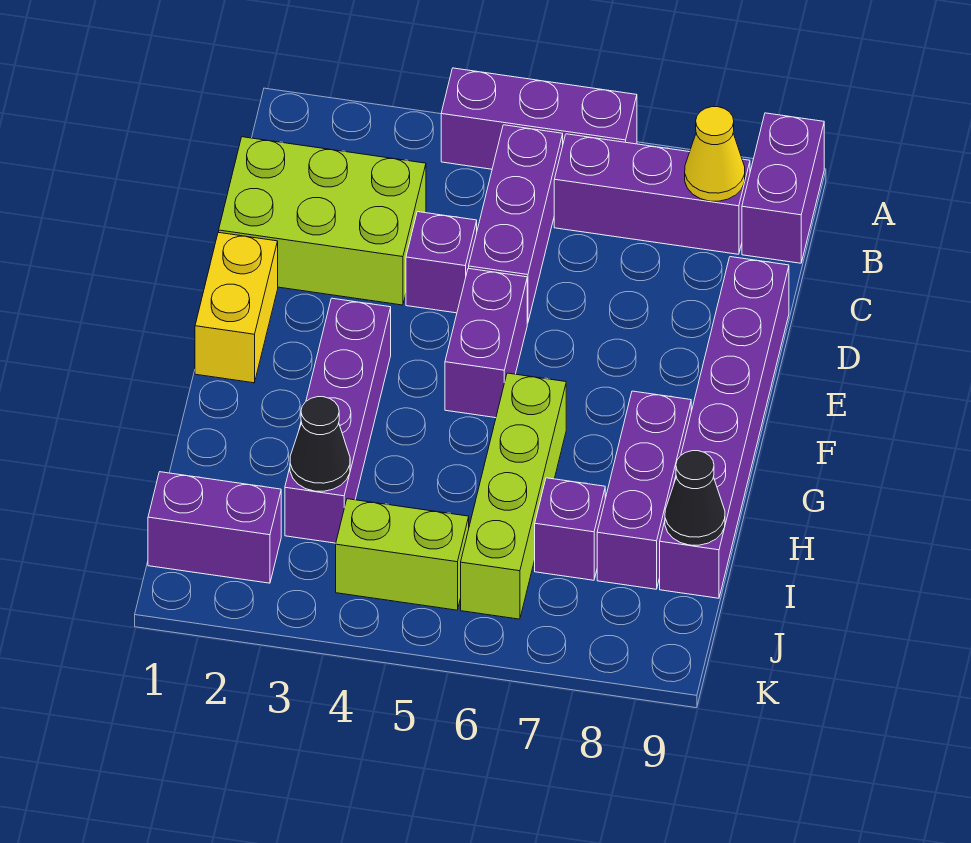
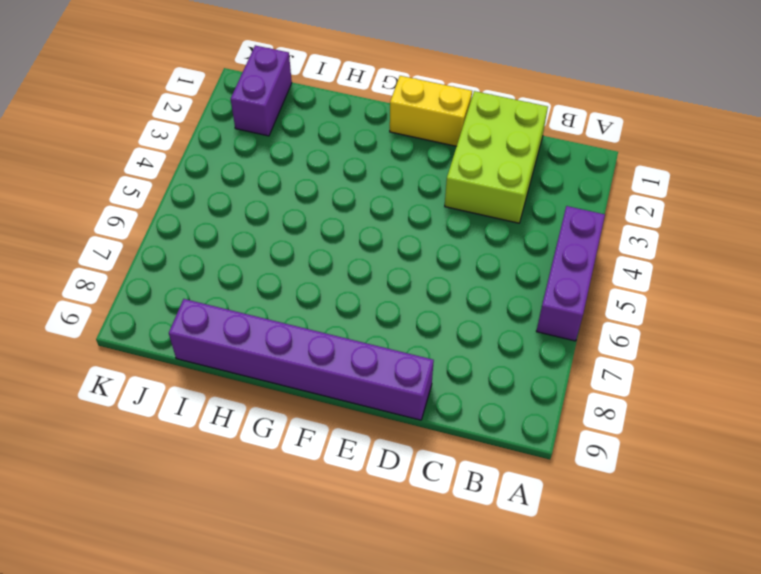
none -> purple 1x2 brick [742,113,824,263]
none -> purple 1x3 brick [469,125,563,323]
none -> purple 1x3 brick [554,134,750,254]

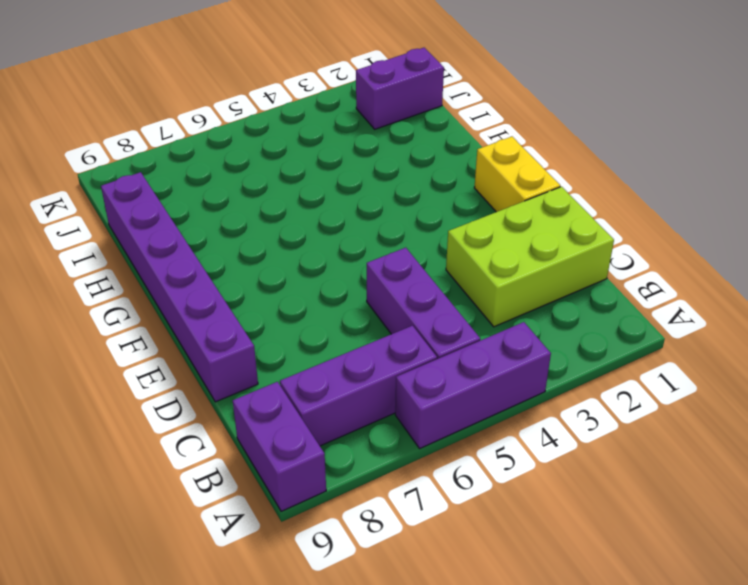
none -> purple 1x1 brick [406,212,477,313]
none -> purple 1x2 brick [445,268,527,418]
none -> purple 1x4 brick [285,298,391,543]

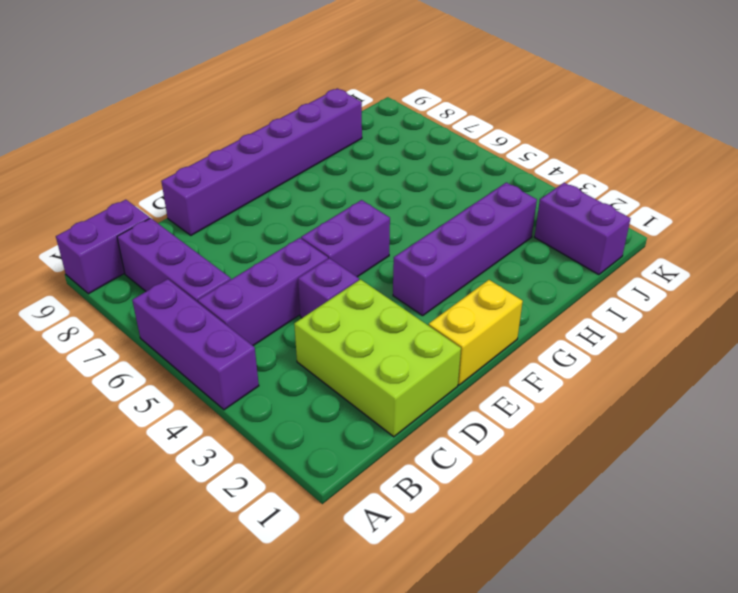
none -> lime 1x4 brick [461,373,566,619]
none -> purple 1x3 brick [597,391,691,589]
none -> purple 1x1 brick [535,478,605,580]

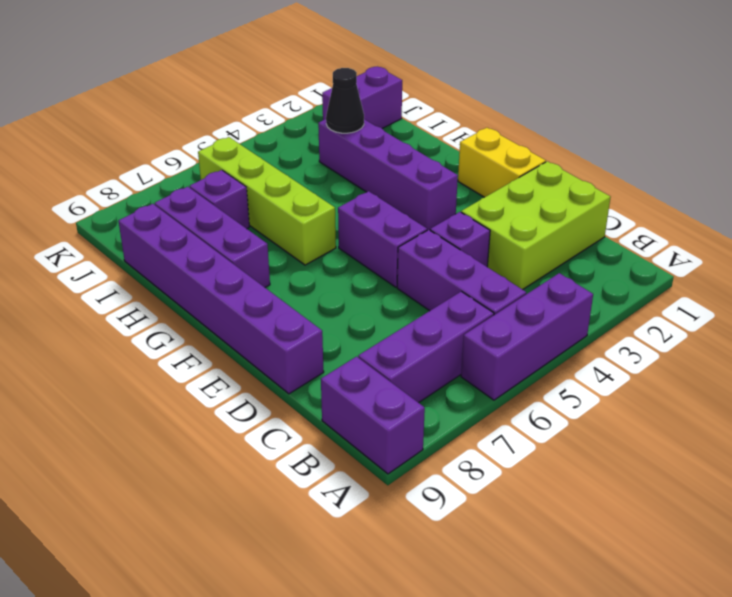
none -> lime 1x2 brick [336,499,469,610]
none -> yellow 1x1 cone [685,107,745,201]
none -> black 1x1 cone [665,451,725,545]

